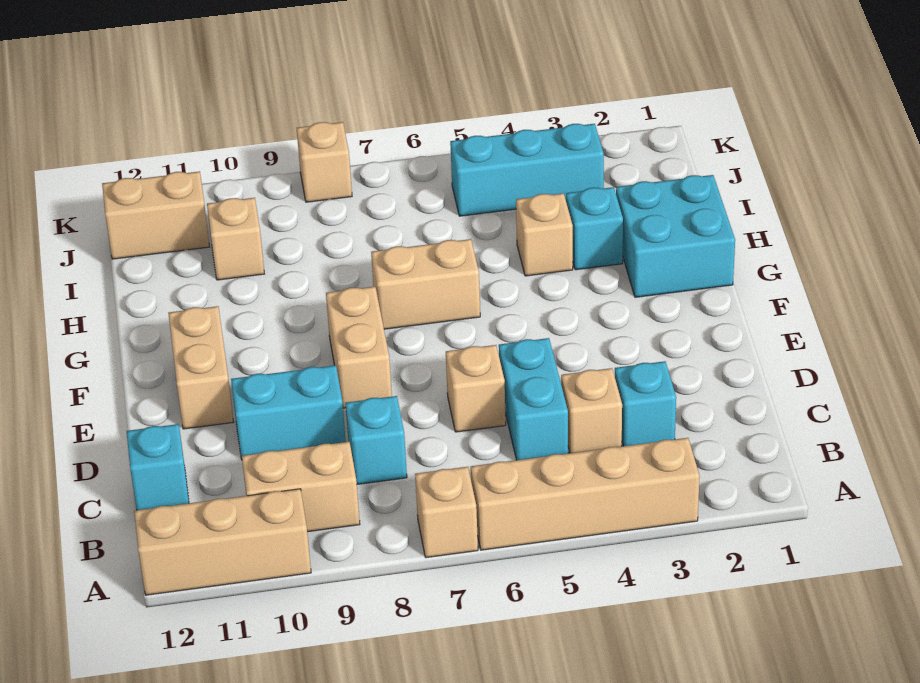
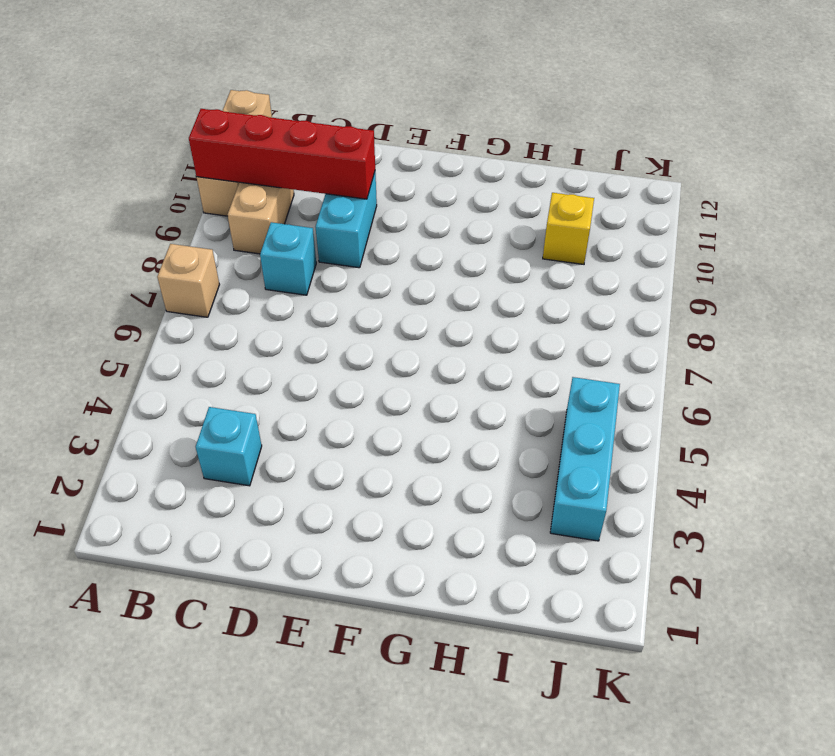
red 1x4 brick [189,109,375,199] -> none
yellow 1x1 brick [543,193,594,264] -> tan 1x1 brick [207,198,264,280]
none -> tan 1x4 brick [471,438,700,550]
none -> tan 1x1 brick [561,368,622,453]
none -> cyan 1x2 brick [499,338,568,460]

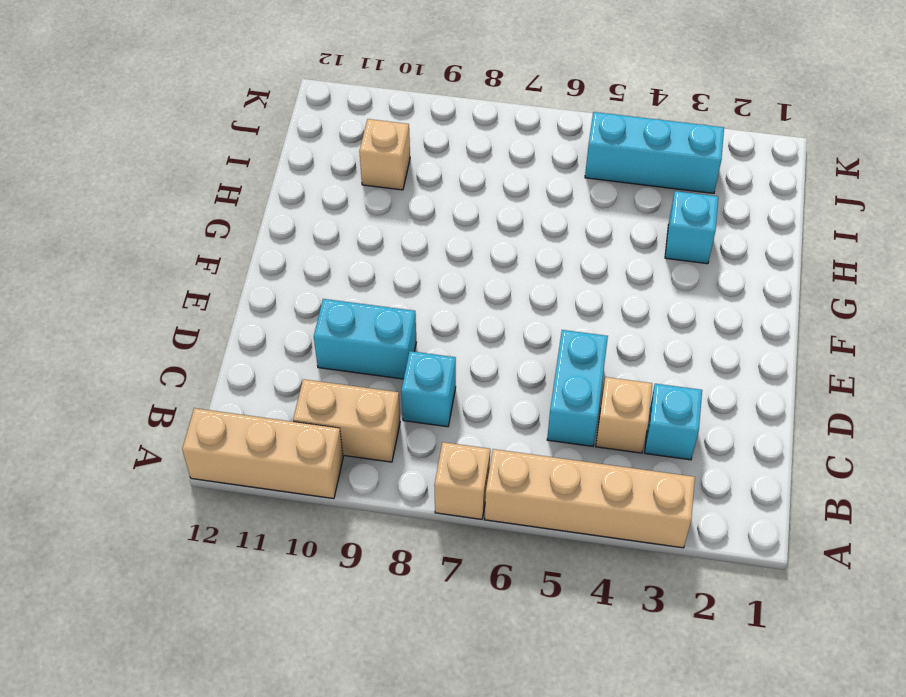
none -> cyan 1x1 brick [127,424,189,510]
none -> tan 1x1 brick [446,345,506,432]
none -> tan 1x2 brick [326,287,392,408]

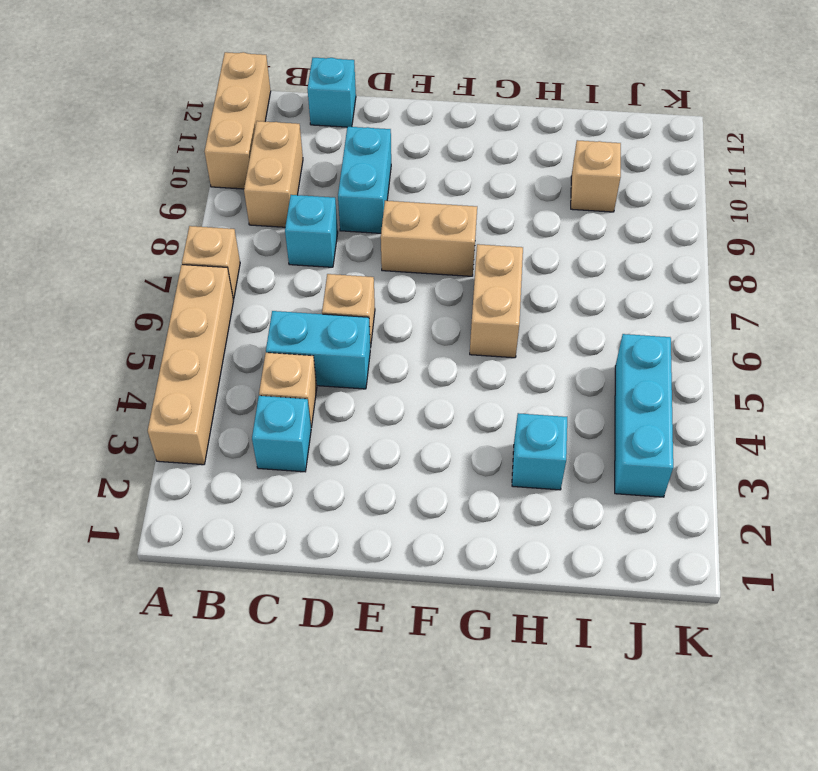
none -> tan 1x2 brick [168,306,233,429]
none -> cyan 2x2 brick [616,175,735,297]
none -> tan 1x1 brick [516,193,573,276]

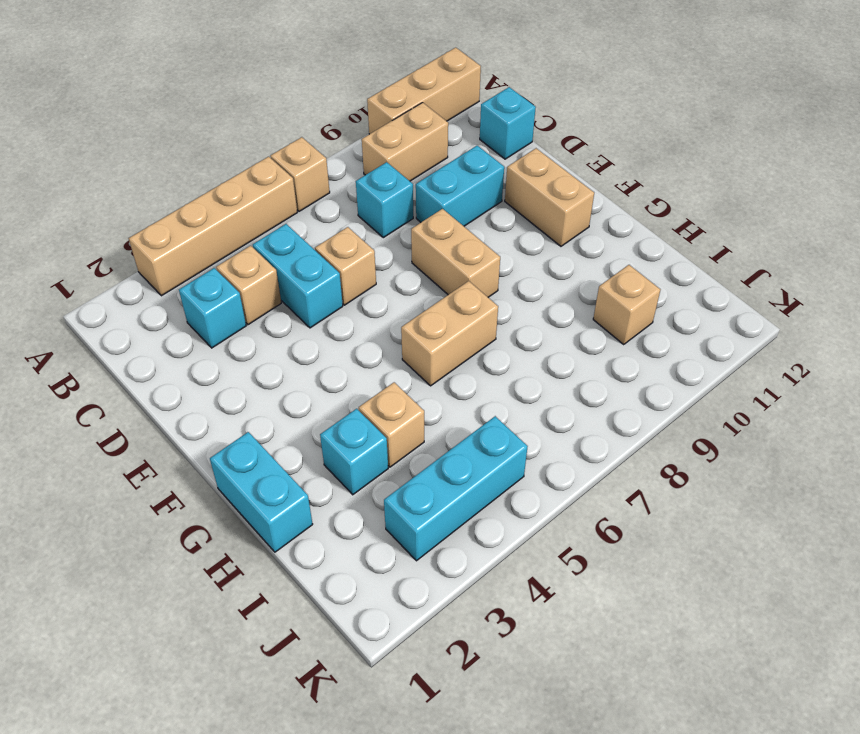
cyan 1x2 brick [210,432,313,552] -> cyan 2x2 brick [616,175,735,297]
none -> tan 1x2 brick [102,171,210,259]
none -> tan 1x1 brick [297,122,352,202]

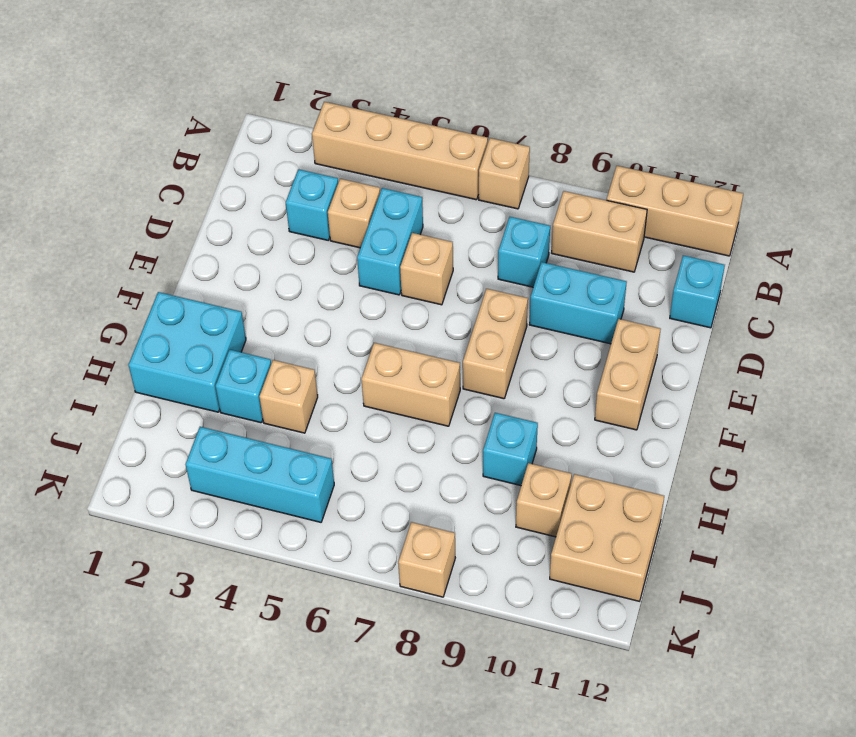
cyan 1x1 brick [483,413,538,486] -> none
tan 2x2 brick [550,474,664,601] -> tan 1x2 brick [102,171,210,259]

